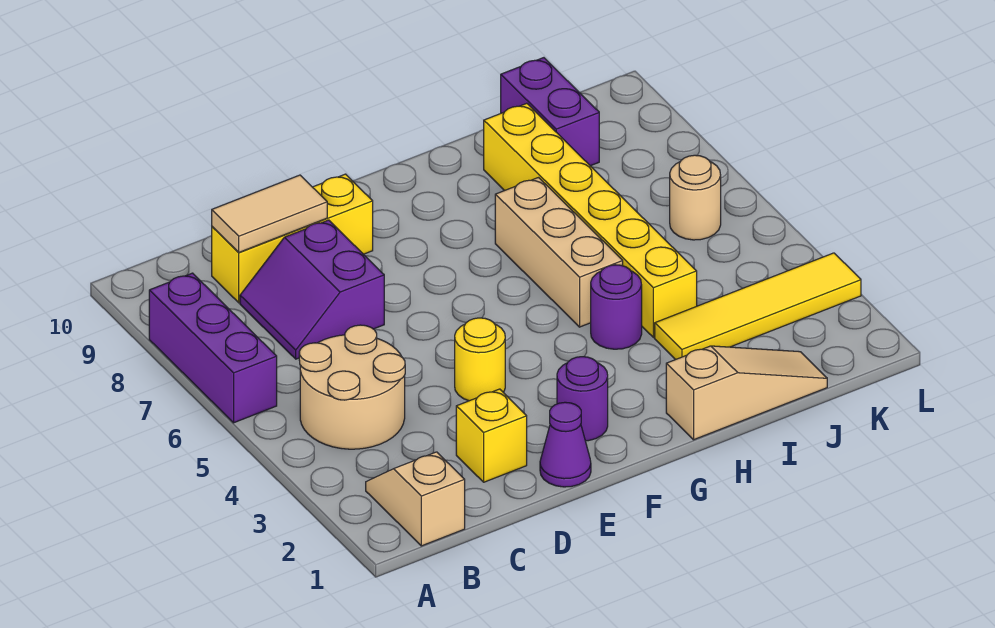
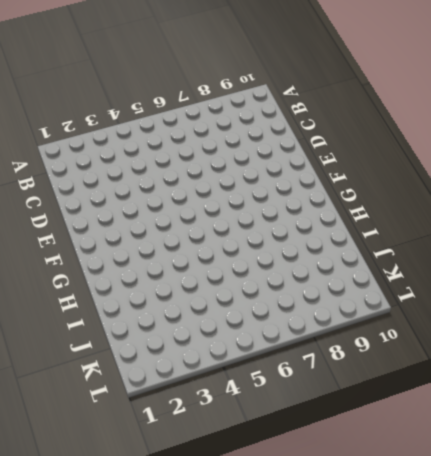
none -> purple 1x3 brick [149,273,277,423]
none -> tan 1x2 slope [366,452,465,546]
none -> tan 2x2 round brick [299,325,405,449]

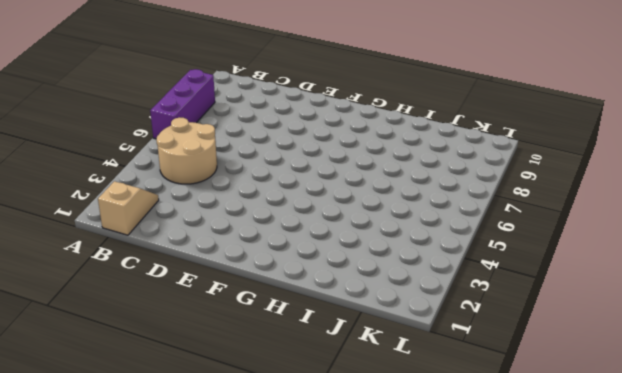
none -> purple 2x2 slope [240,220,384,359]
none -> yellow 1x3 brick [212,174,373,303]
none -> yellow 1x1 brick [456,389,527,482]

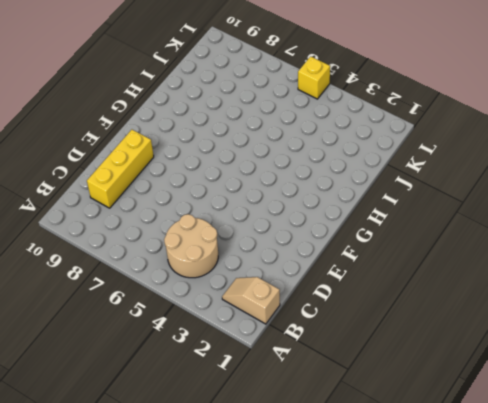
yellow 1x1 brick [298,56,330,99] -> yellow 1x1 brick moved to [456,389,527,482]
none -> purple 1x3 brick [149,273,277,423]
none -> purple 2x2 slope [240,220,384,359]
none -> purple 1x1 cone [540,402,591,487]

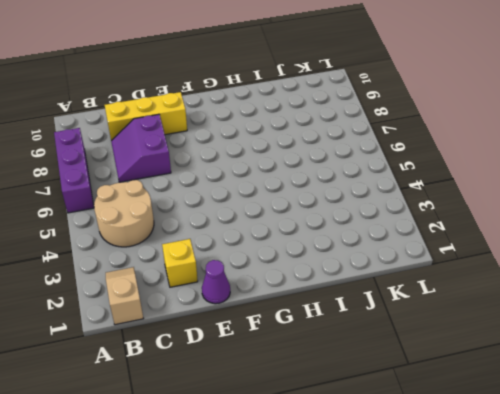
none -> yellow 1x1 round brick [455,318,505,401]
none -> purple 1x1 round brick [557,357,608,441]
none -> tan 1x3 slope [666,346,827,440]

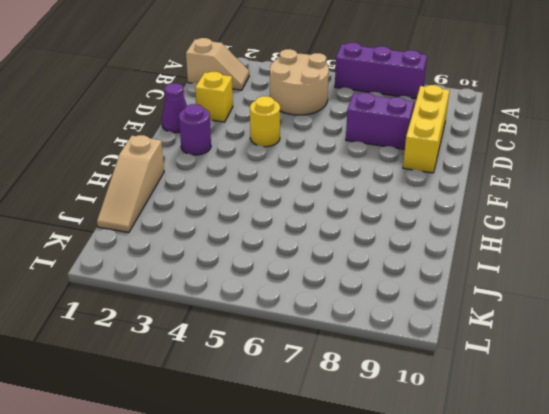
none -> purple 1x1 round brick [591,265,642,349]
none -> tan 1x3 brick [495,178,623,327]
none -> yellow 1x4 tile [655,253,861,360]

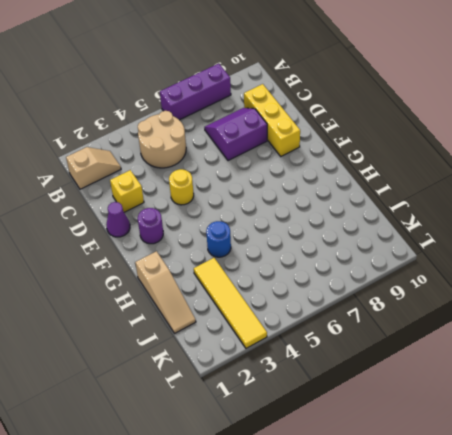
blue 1x1 round brick [206,221,231,257] -> purple 1x1 round brick [591,265,642,349]
none -> tan 1x3 brick [495,178,623,327]
none -> yellow 1x6 brick [484,103,697,338]
none -> purple 1x2 brick [501,58,599,166]

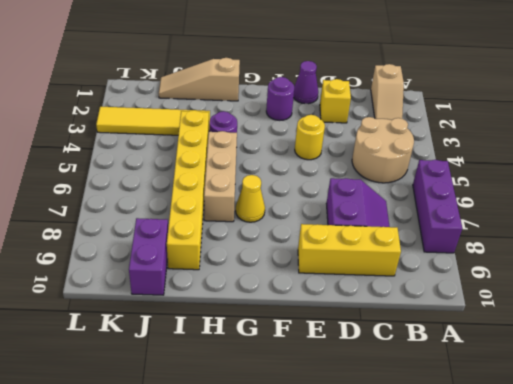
yellow 1x1 cone [236,175,265,222] -> none
none -> tan 1x1 round brick [670,155,721,240]
none -> tan 1x2 tile [212,175,327,252]

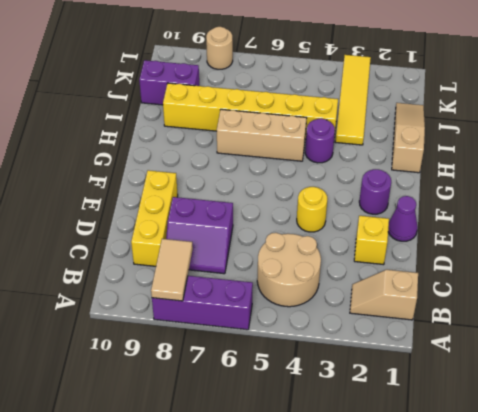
tan 1x2 tile [151,239,193,301] -> tan 1x2 tile moved to [212,175,327,252]
tan 1x1 round brick [206,27,233,69] -> tan 1x1 round brick moved to [670,155,721,240]

